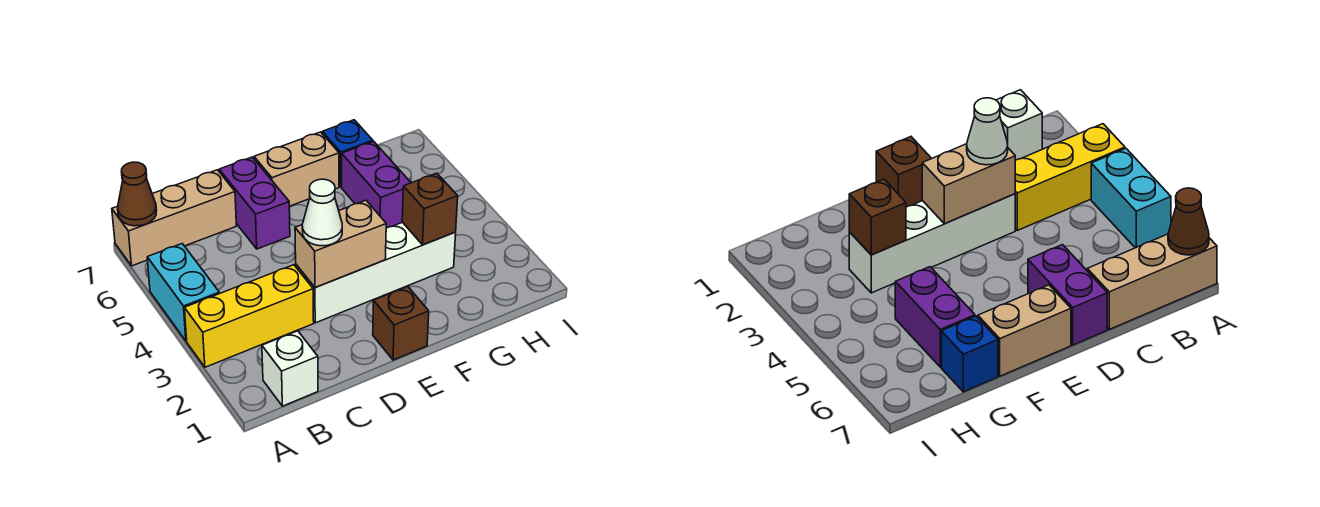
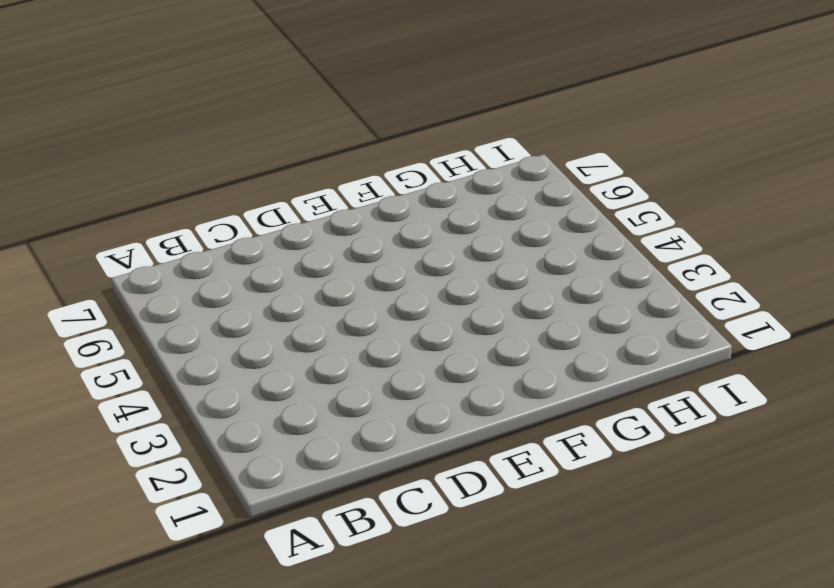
none -> yellow 1x3 brick [185,265,314,367]
none -> cyan 1x2 brick [147,244,219,341]
none -> tan 1x3 brick [112,170,236,266]

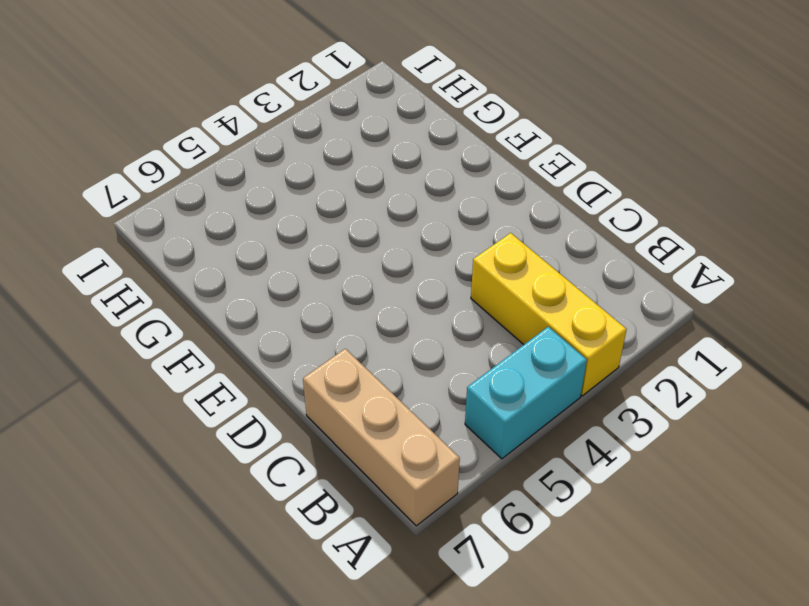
none -> white 1x1 brick [262,331,318,406]
none -> white 1x4 brick [296,222,456,323]
none -> purple 1x2 brick [219,157,290,249]

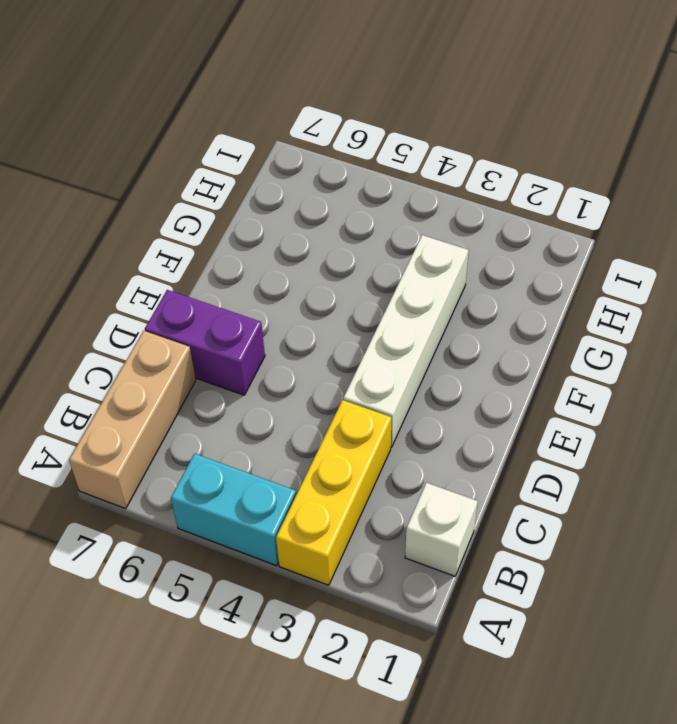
none -> brown 1x1 brick [373,287,429,360]
none -> tan 1x2 brick [254,132,339,206]
none -> purple 1x2 brick [342,141,411,228]

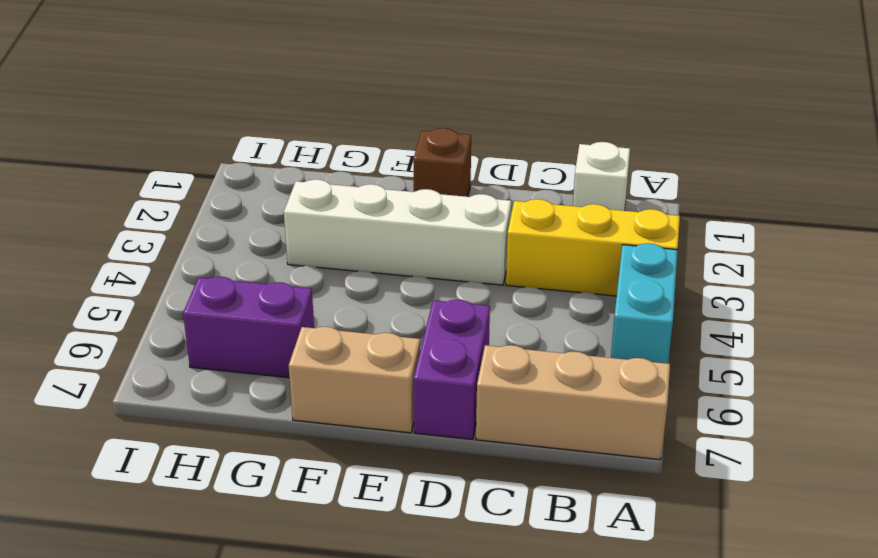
purple 1x2 brick [183,277,314,378] -> purple 1x2 brick turned to [342,141,411,228]
none -> blue 1x1 brick [322,120,373,187]
none -> brown 1x1 cone [118,162,157,226]
none -> tan 1x2 brick [295,200,386,288]

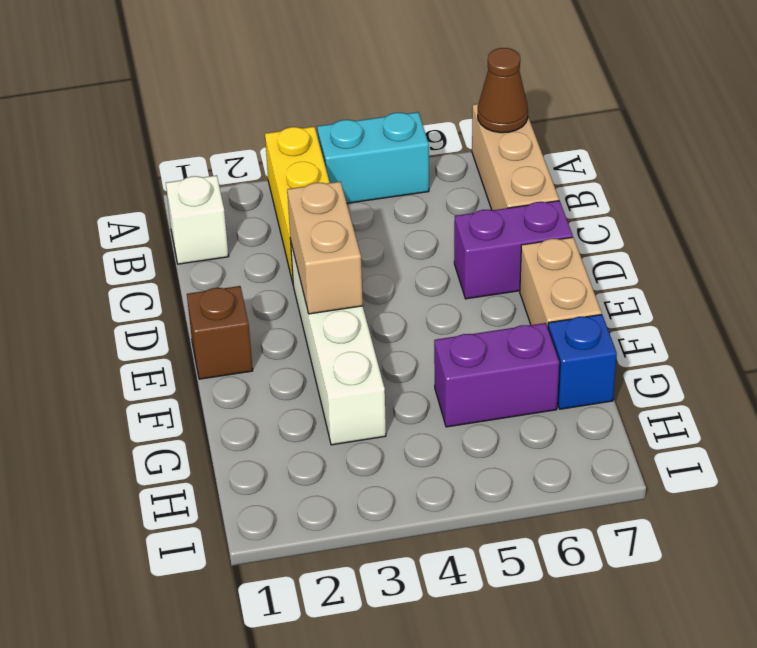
none -> brown 1x1 brick [402,173,458,245]
none -> white 1x1 cone [302,179,342,246]

